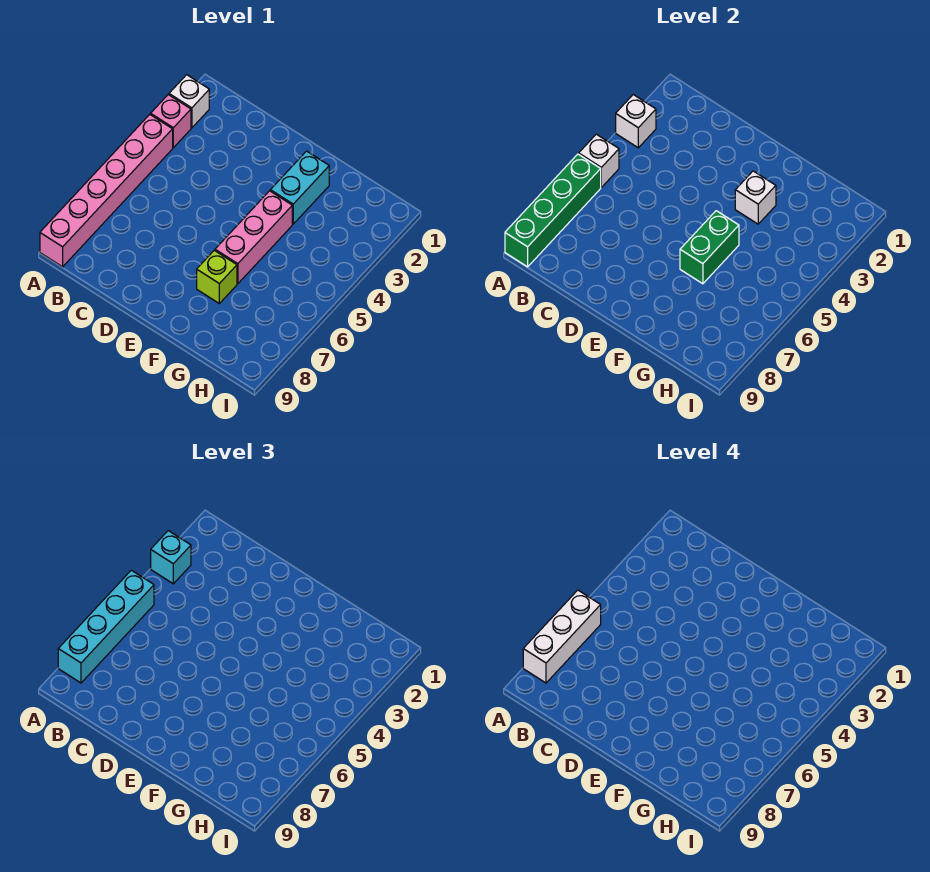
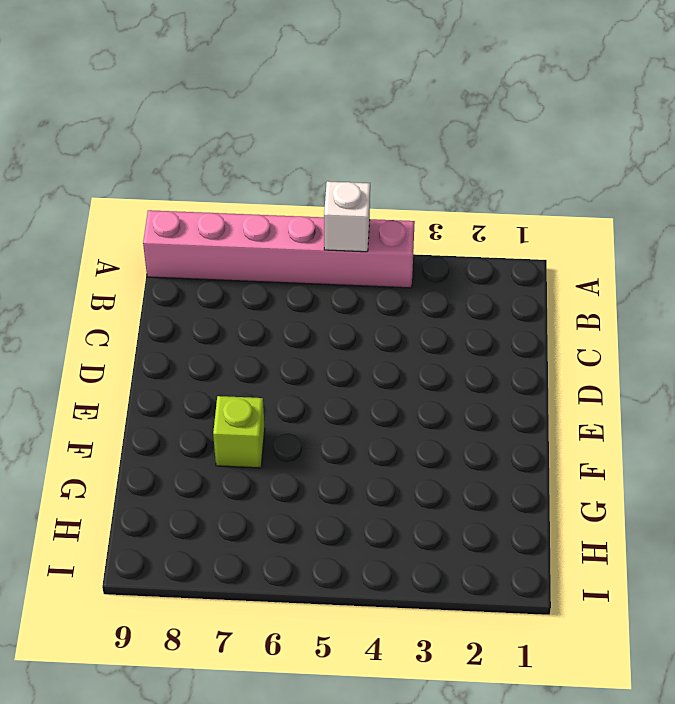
none -> white 1x1 brick [169,75,209,128]
none -> pink 1x1 brick [151,95,191,148]
none -> cyan 1x2 brick [270,151,329,224]

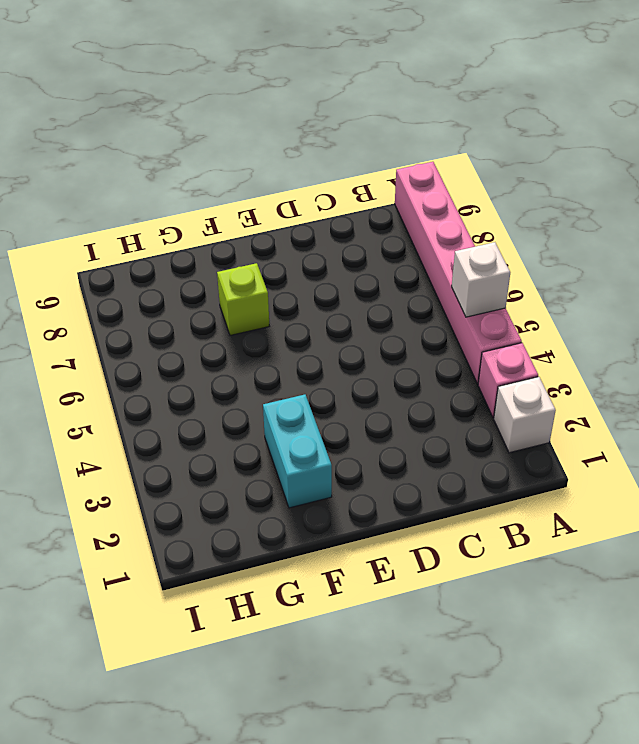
none -> pink 1x3 brick [215,191,292,284]
none -> white 1x1 brick [616,95,656,148]
none -> green 1x4 brick [505,154,601,267]

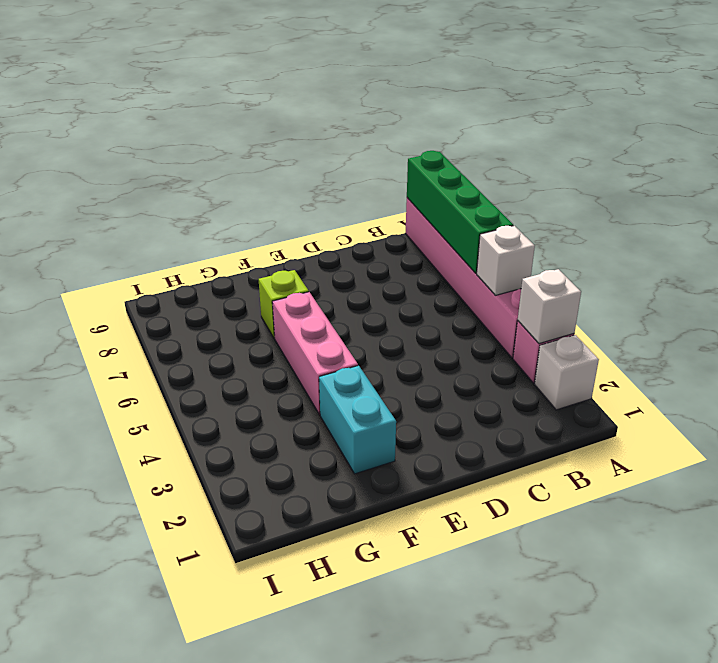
none -> white 1x1 brick [735,171,776,224]
none -> green 1x2 brick [680,211,739,284]
none -> cyan 1x1 brick [151,531,191,584]

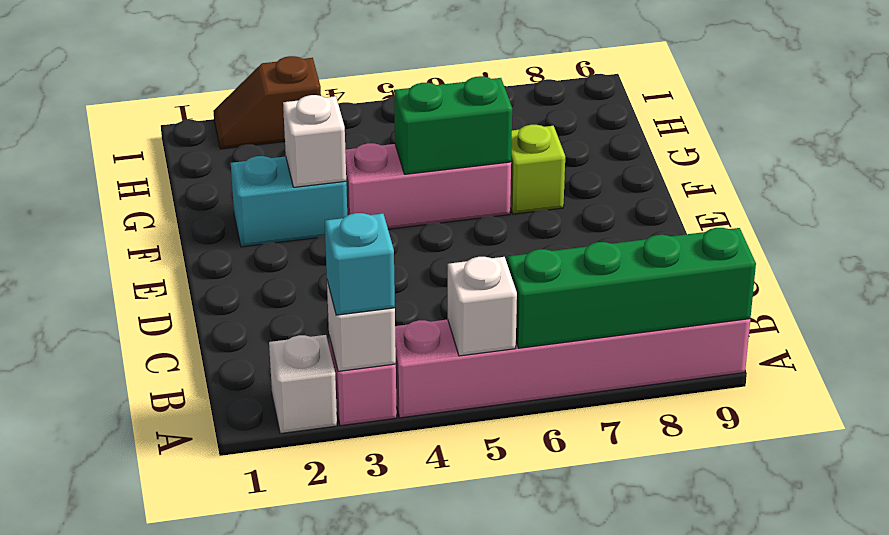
brown 1x2 slope [214,56,321,149] -> none
none -> cyan 1x4 brick [58,570,154,683]
none -> white 1x3 brick [523,590,601,683]

